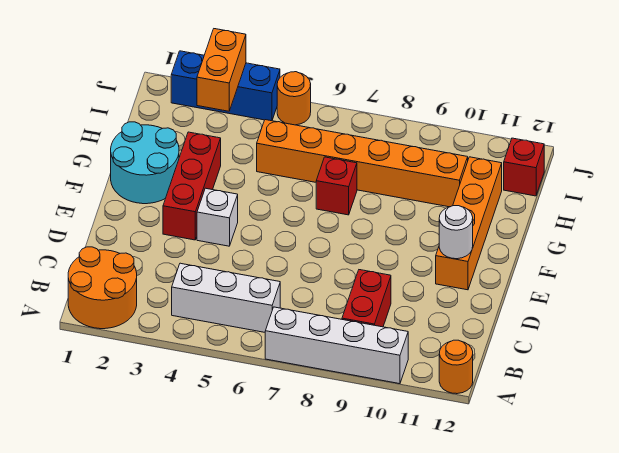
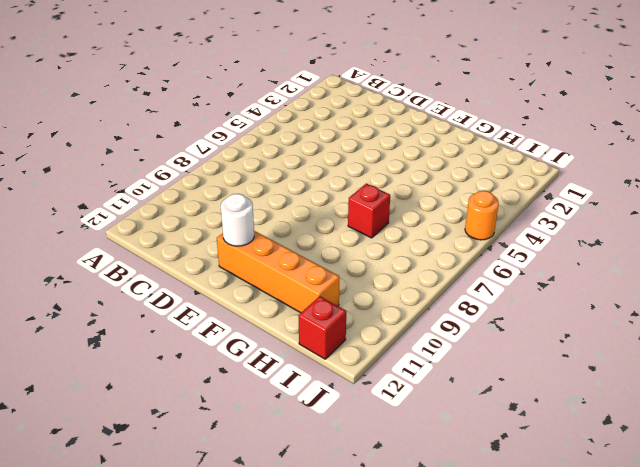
none -> orange 2x2 round brick [68,247,137,329]
none -> white 1x4 brick [265,307,408,384]
none -> orange 1x1 round brick [439,340,473,394]

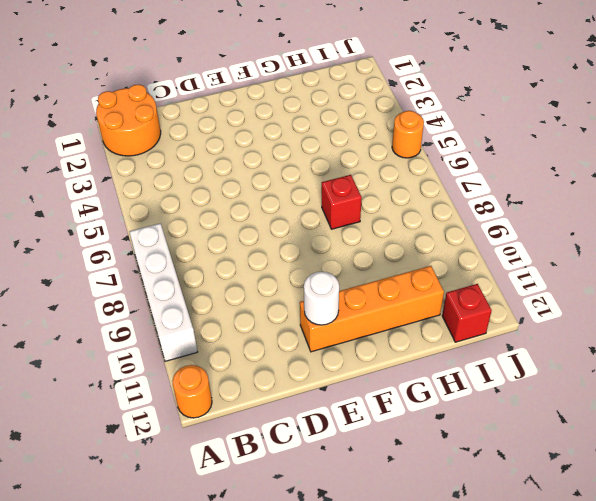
none -> white 1x3 brick [172,263,280,332]
none -> red 1x2 brick [342,270,391,327]
none -> red 1x3 brick [163,132,221,240]

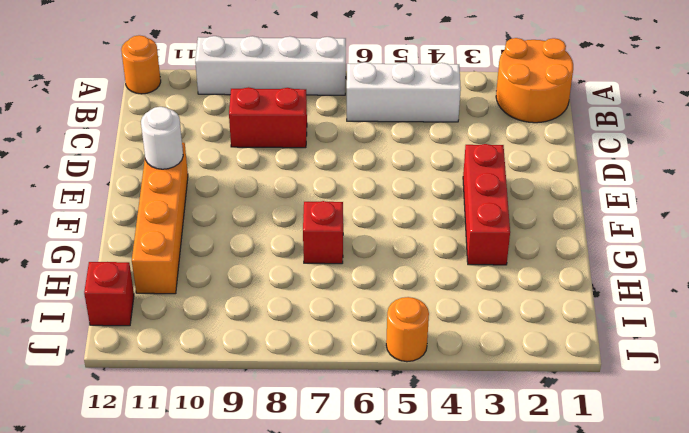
red 1x2 brick [229,87,307,148] -> red 1x2 brick turned to [342,270,391,327]
none -> white 1x1 brick [197,188,238,246]
none -> cyan 2x2 round brick [111,122,179,204]
none -> orange 1x6 brick [257,120,468,207]

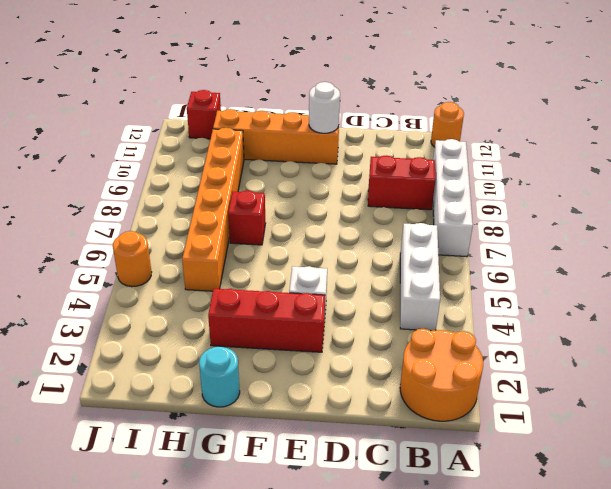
cyan 1x1 round brick [199,347,240,407] -> cyan 2x2 round brick [111,122,179,204]
none -> blue 1x3 brick [171,51,280,121]
none -> orange 1x2 brick [197,29,246,111]

